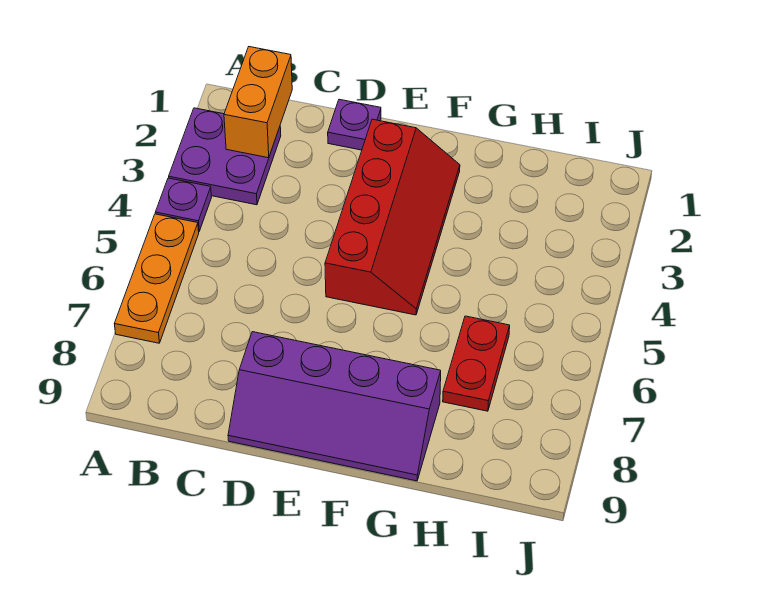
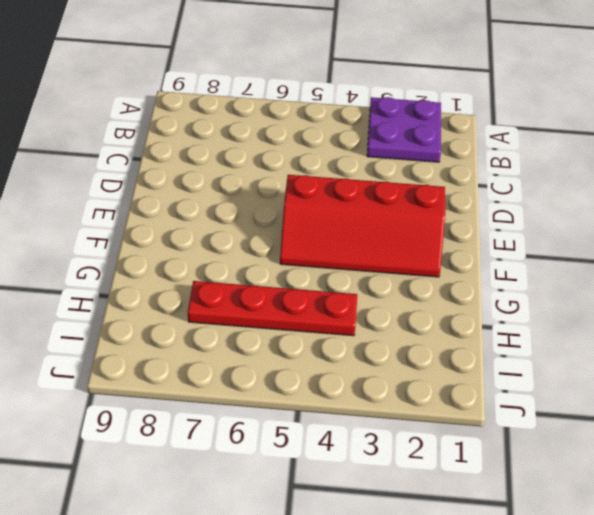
red 1x4 plate [188,281,357,336] -> red 1x2 plate [443,316,510,411]
none -> purple 1x1 plate [155,178,212,231]
none -> orange 1x3 plate [115,214,199,343]

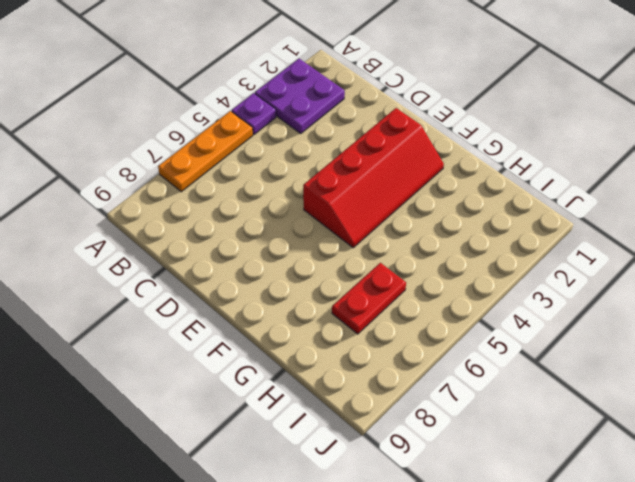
none -> purple 1x1 plate [328,99,381,150]
none -> purple 2x4 slope [228,332,441,481]

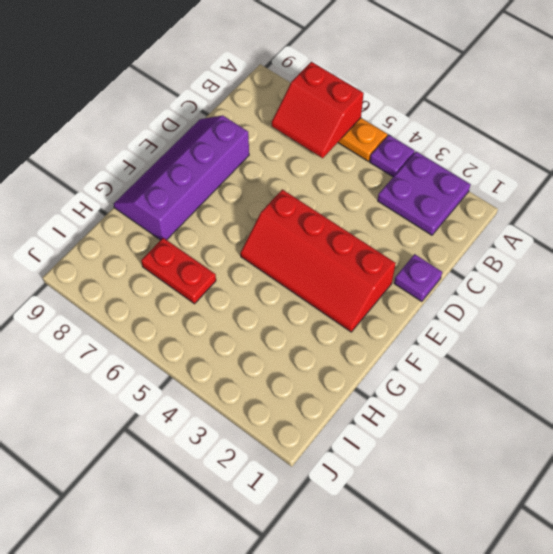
red 2x2 slope [272,62,364,158] -> none
none -> orange 1x2 brick [224,47,292,158]

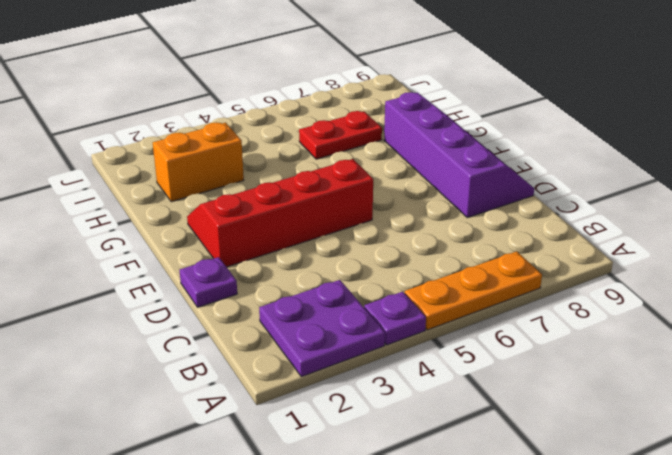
orange 1x2 brick [153,122,244,202] -> orange 1x2 brick moved to [224,47,292,158]

